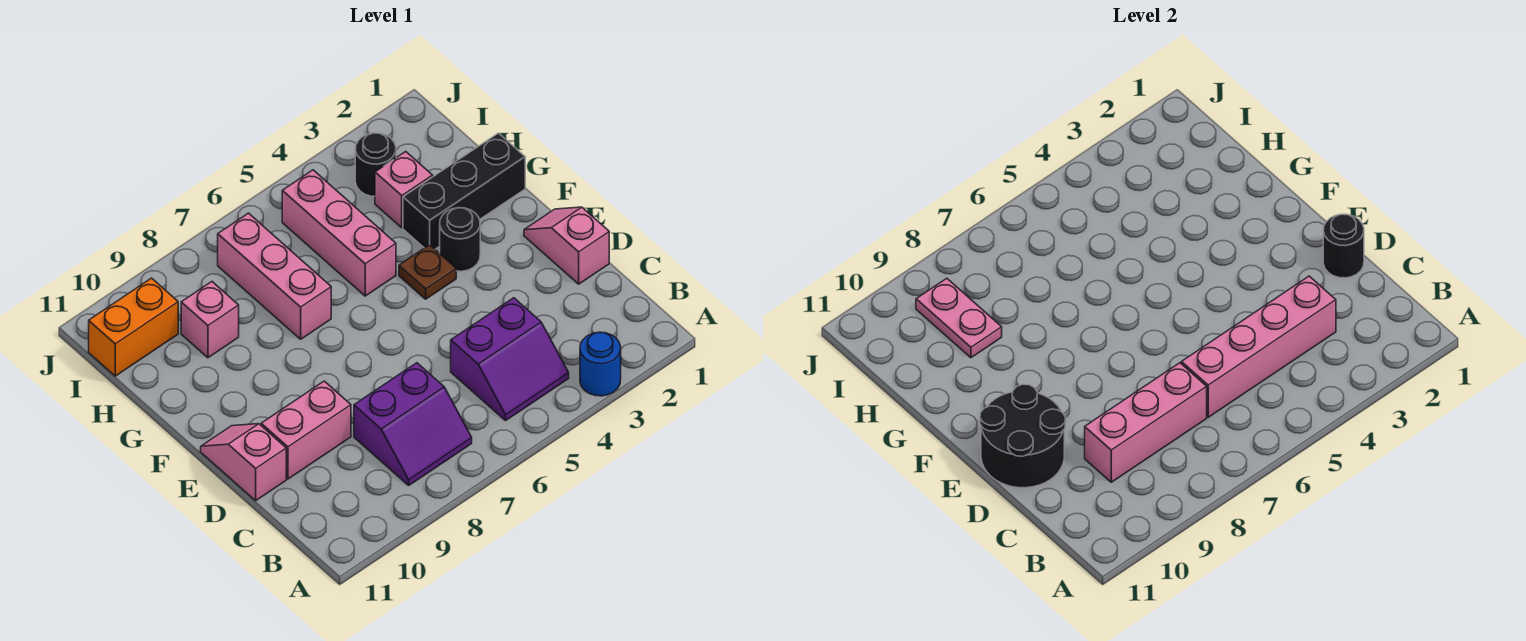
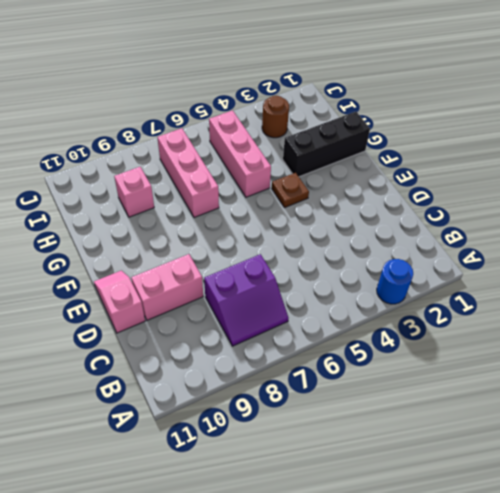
brown 1x1 round brick [262,96,289,138] -> black 1x1 round brick [355,133,396,196]
none -> purple 2x2 slope [451,298,569,420]
none -> pink 1x2 slope [524,207,609,284]
none -> black 1x1 round brick [440,208,480,271]

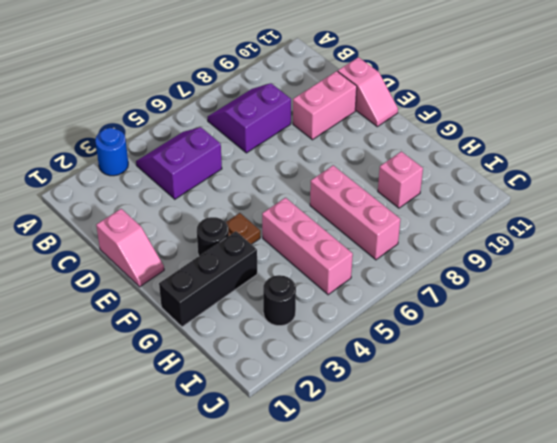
none -> pink 1x1 brick [375,152,433,228]
none -> orange 1x2 brick [89,278,178,376]
none -> pink 1x4 brick [1181,276,1336,417]

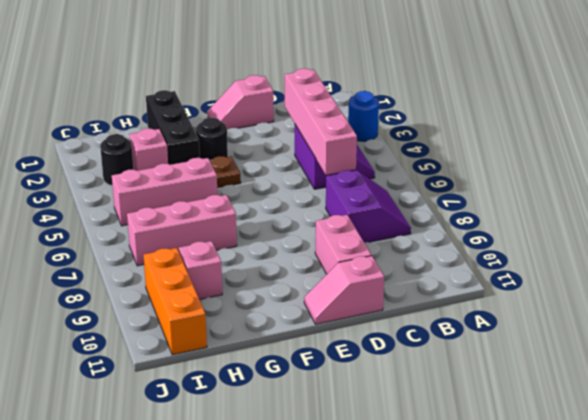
orange 1x3 brick [143,248,207,355] -> orange 1x2 brick [89,278,178,376]
none -> pink 1x3 brick [1085,363,1207,482]
none -> black 1x1 round brick [1323,214,1364,278]
none -> black 2x2 round brick [980,384,1066,488]

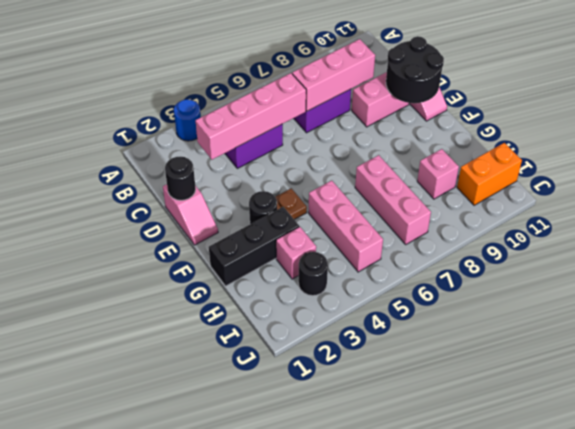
none -> pink 1x2 plate [916,278,1002,358]

